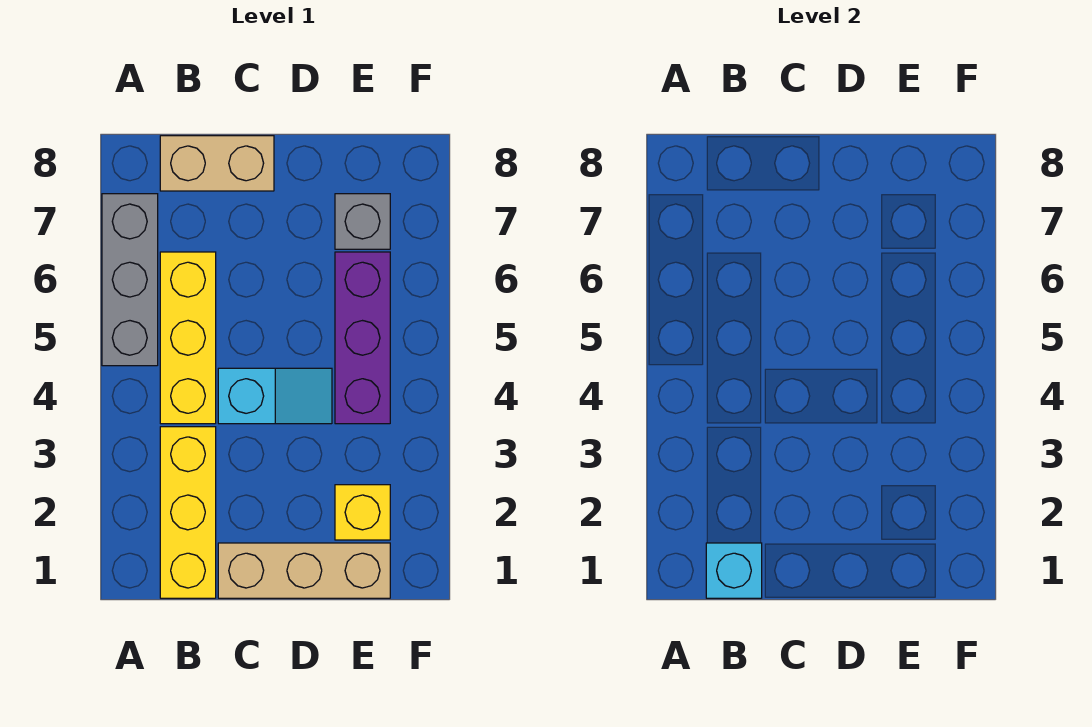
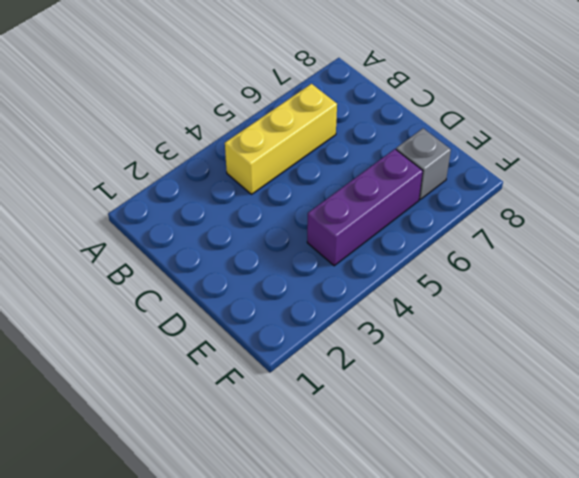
none -> grey 1x3 brick [102,194,158,366]
none -> yellow 1x3 brick [160,427,216,598]

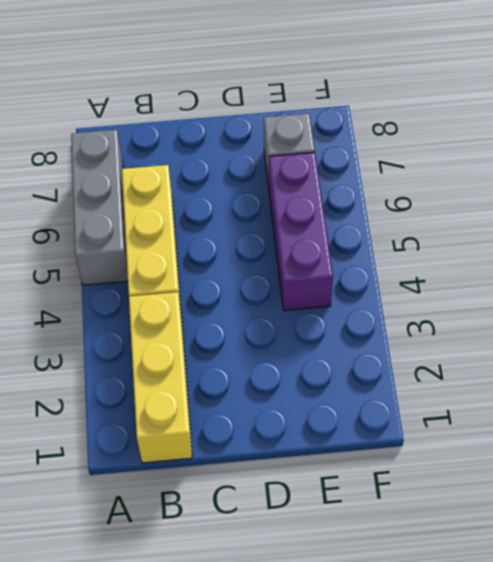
none -> tan 1x2 brick [160,136,274,191]
none -> tan 1x3 brick [218,543,390,598]

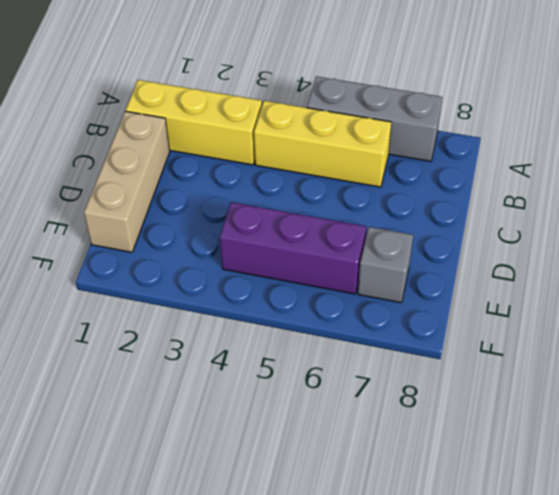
none -> tan 1x2 brick [160,136,274,191]
none -> cyan 1x2 slope [218,368,332,424]

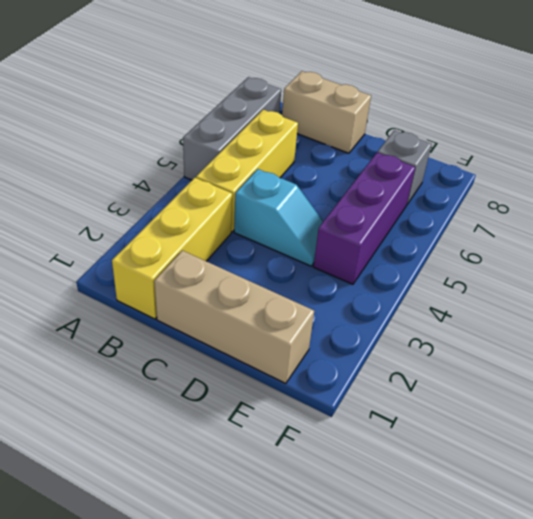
none -> yellow 1x1 brick [335,485,390,540]
none -> cyan 1x1 brick [706,543,762,598]

